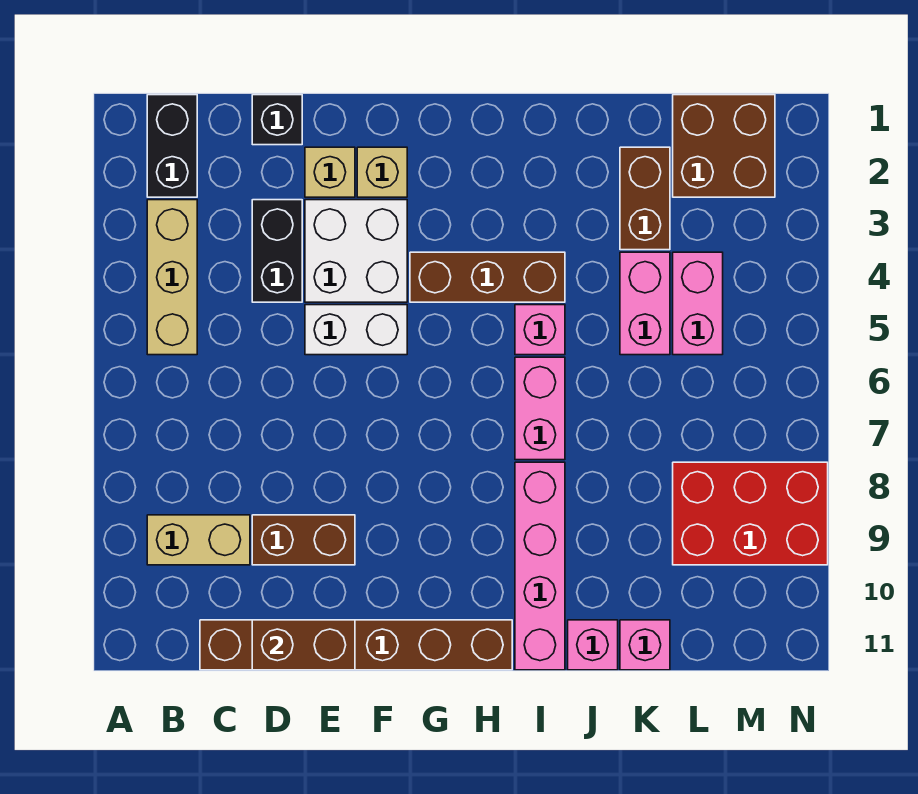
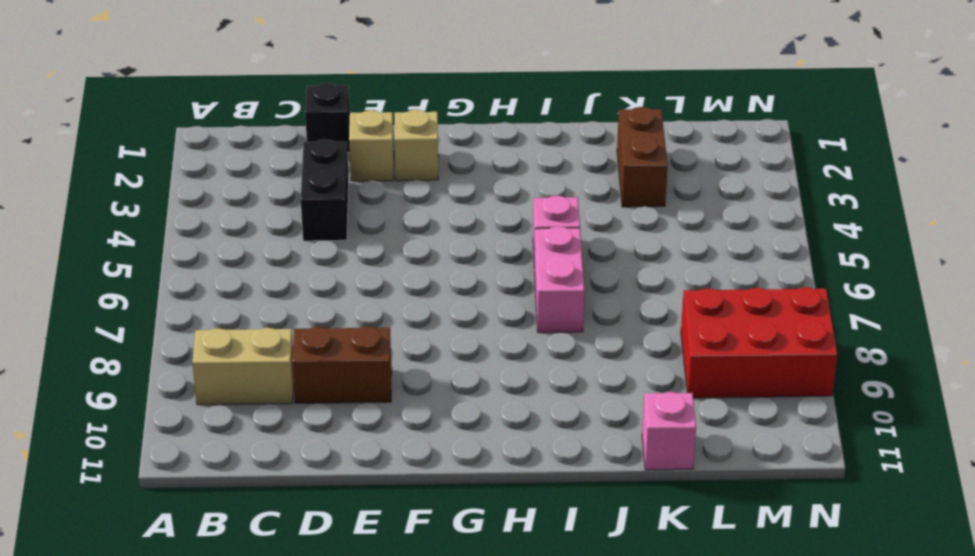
none -> black 1x2 brick [147,95,197,197]
none -> tan 1x3 brick [147,200,197,355]
none -> brown 1x6 brick [200,620,512,670]

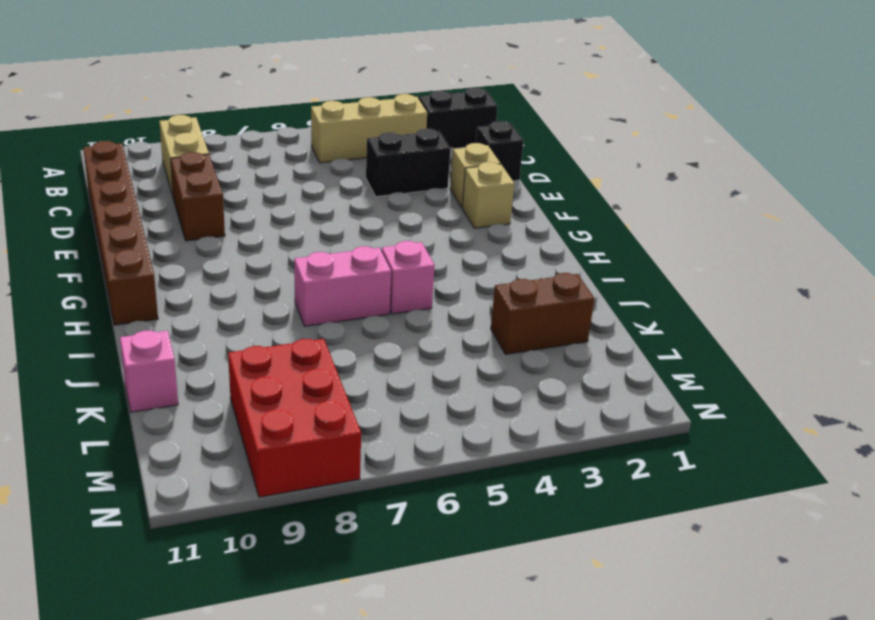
none -> white 2x2 brick [305,200,407,302]
none -> white 1x2 brick [305,305,407,355]
none -> brown 1x3 brick [410,252,565,302]

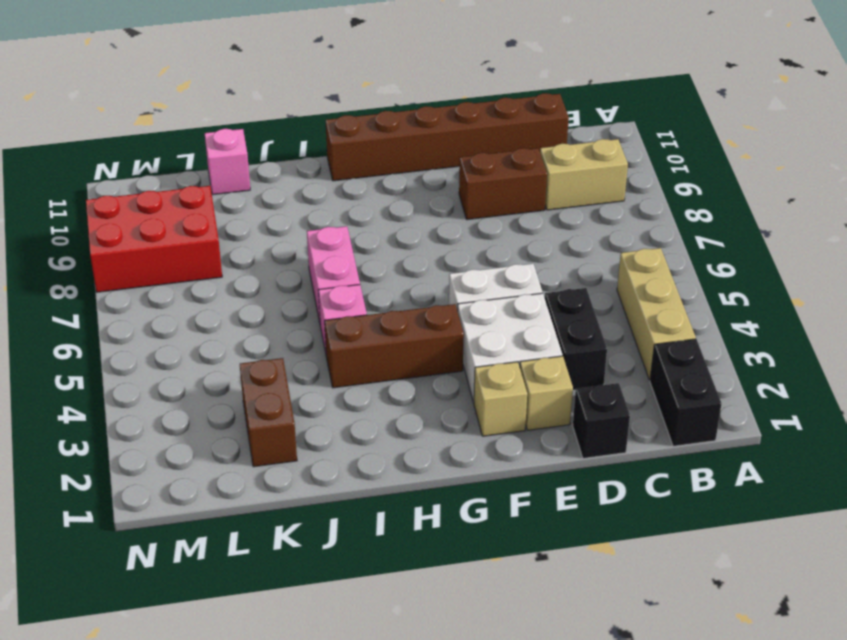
none -> pink 1x4 brick [515,462,565,670]
none -> pink 1x1 brick [568,620,618,670]
none -> pink 1x2 brick [620,252,670,355]

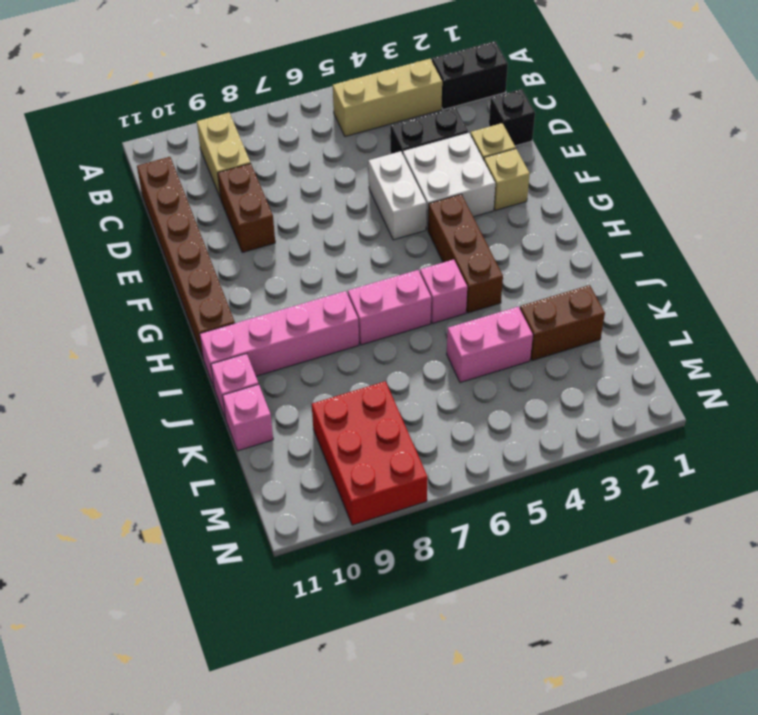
none -> brown 2x2 brick [673,95,775,197]
none -> pink 1x2 brick [673,252,723,355]
none -> brown 1x2 brick [252,620,355,670]

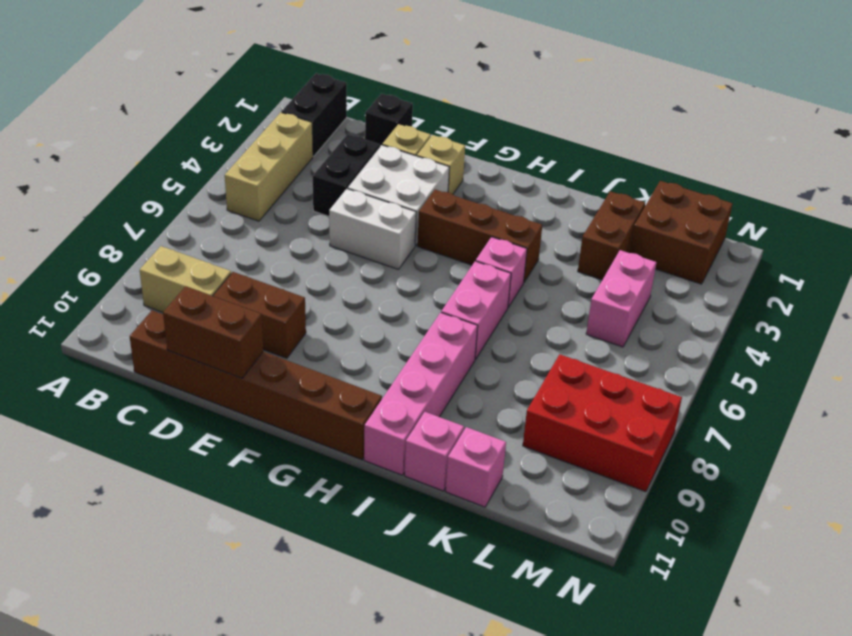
none -> pink 1x2 brick [620,252,670,355]

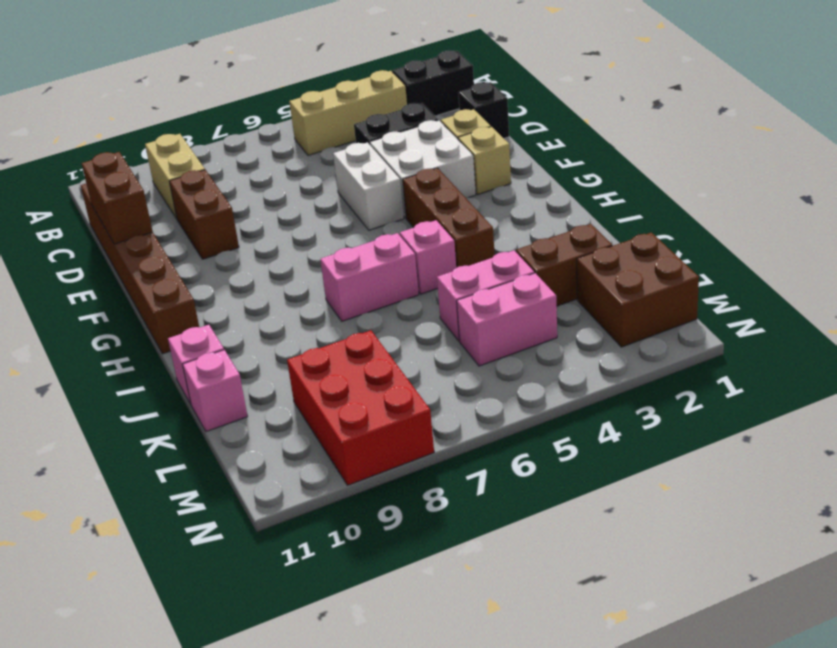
none -> pink 1x4 brick [515,462,565,670]

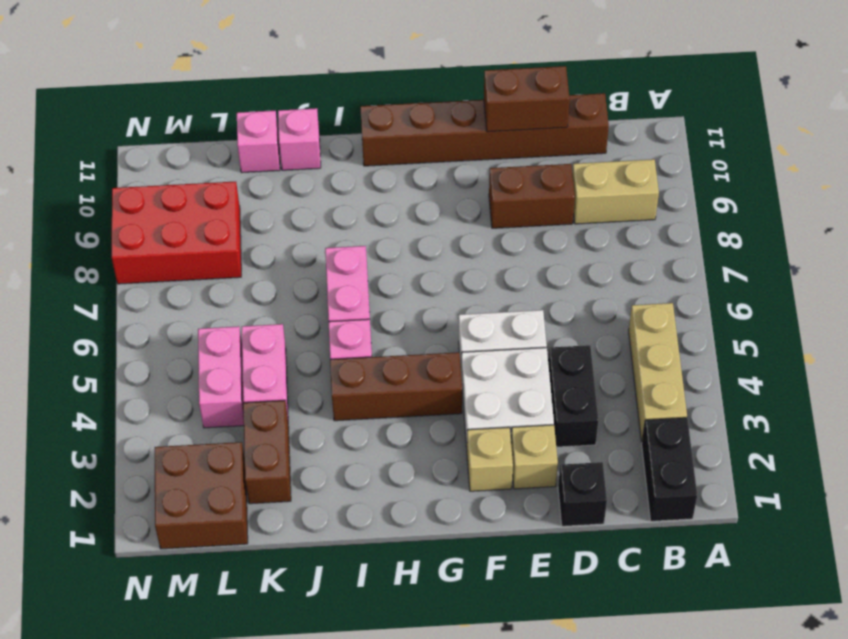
none -> pink 1x4 brick [515,462,565,670]

